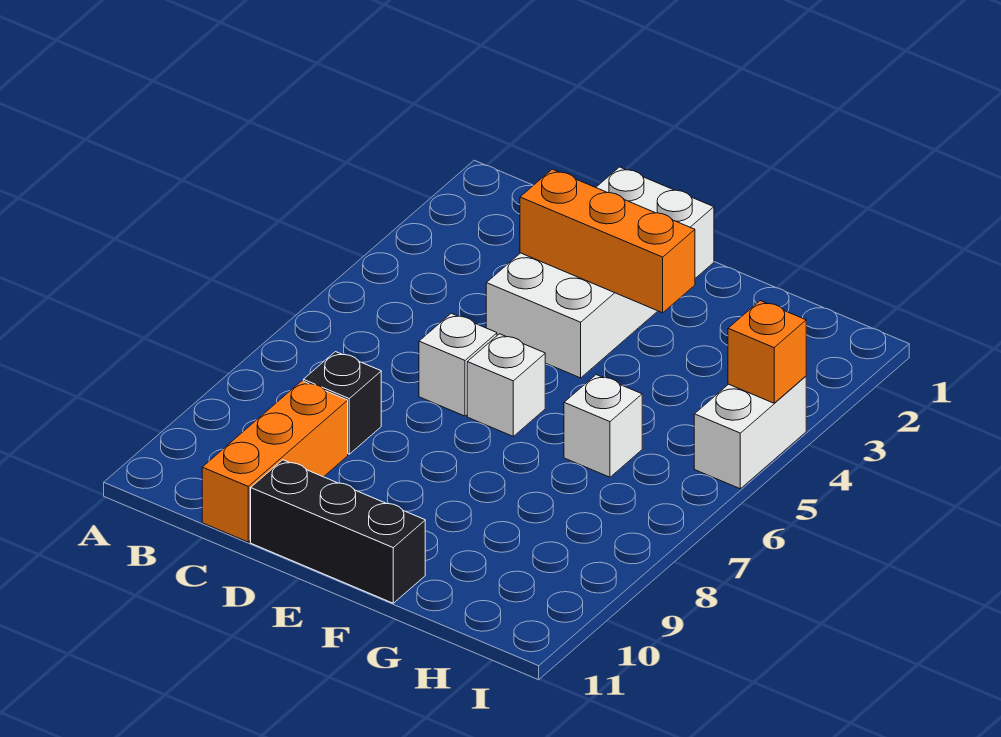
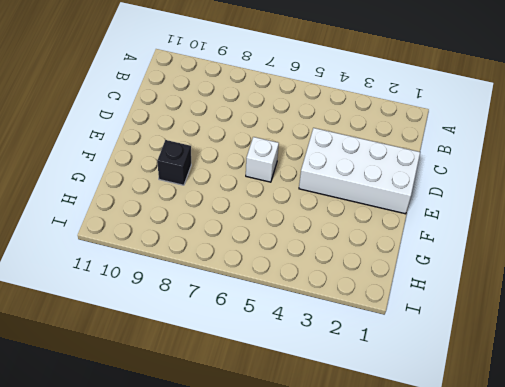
black 1x1 brick [157,140,191,185] -> black 1x1 brick moved to [303,352,381,454]
none -> orange 1x3 brick [202,381,348,542]
none -> white 1x1 brick [419,313,497,416]

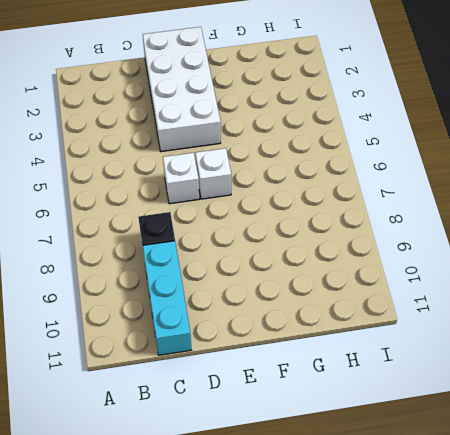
cyan 1x3 brick [143,241,191,355] -> orange 1x3 brick [202,381,348,542]
none -> black 1x3 brick [251,460,425,603]
none -> white 1x1 brick [564,375,642,477]

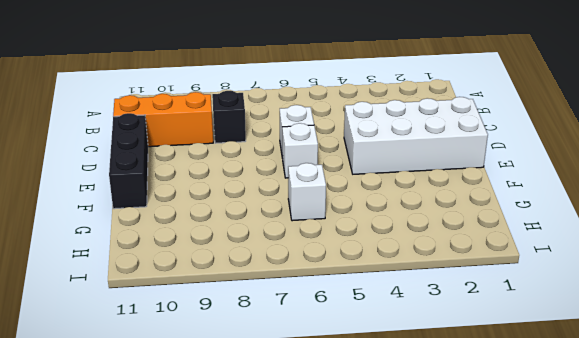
none -> white 1x2 brick [694,376,806,489]
none -> orange 1x3 brick [520,169,695,313]

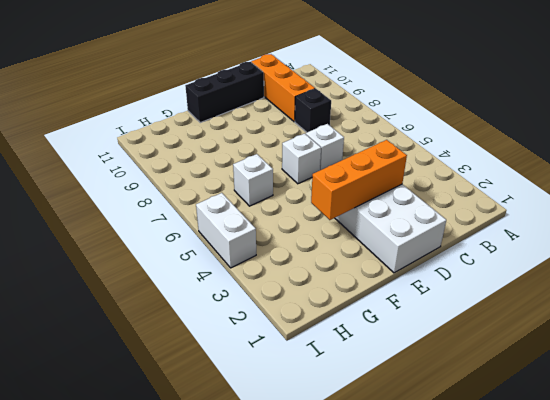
none -> orange 1x1 brick [728,301,806,403]

